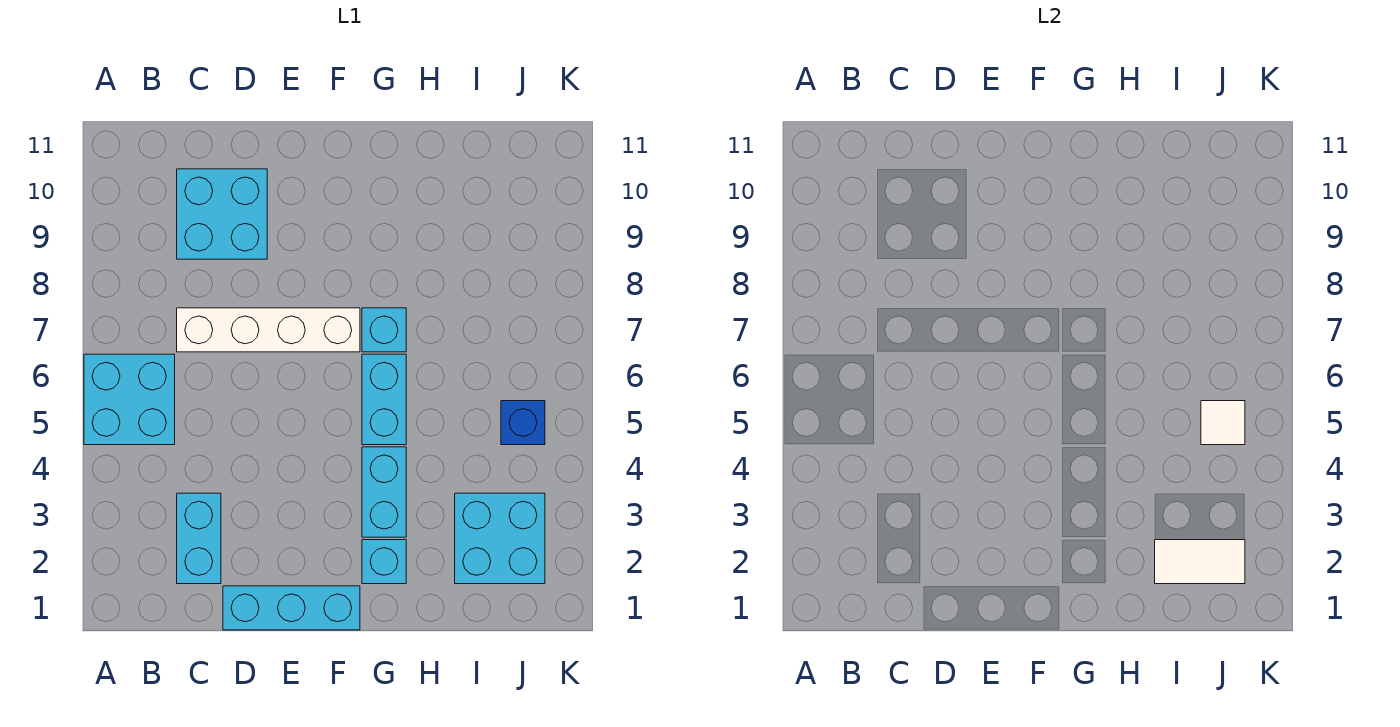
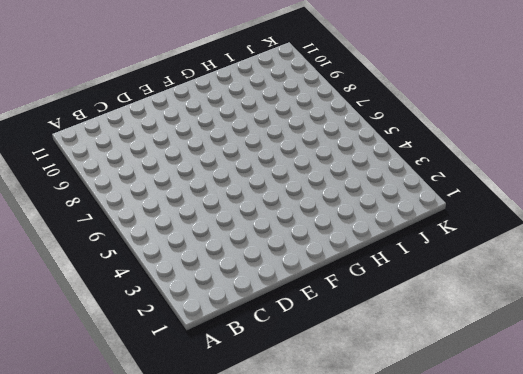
none -> cyan 2x2 brick [84,354,175,445]
none -> cyan 1x2 brick [177,493,221,584]
none -> white 1x4 brick [177,308,360,352]

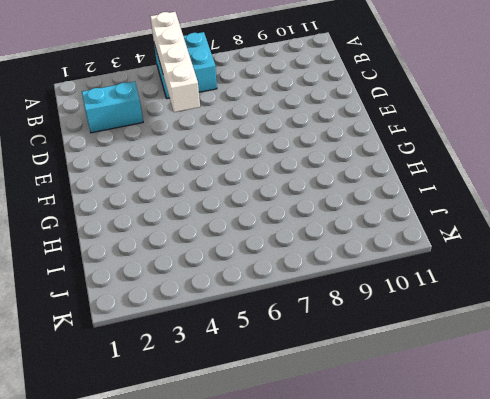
white 1x4 brick [150,12,200,112] -> white 1x4 brick moved to [177,308,360,352]
none -> cyan 2x2 brick [177,169,267,259]
none -> cyan 1x3 brick [223,586,360,630]
none -> cyan 1x1 brick [362,540,406,584]

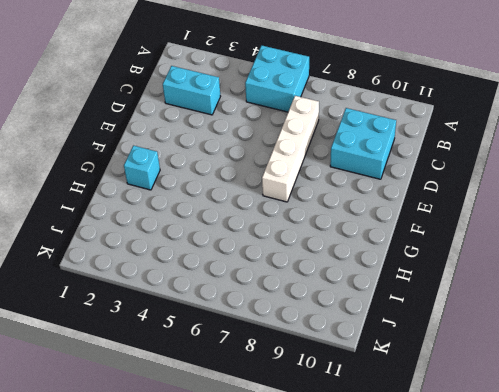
none -> cyan 1x3 brick [223,586,360,630]
none -> cyan 1x2 brick [362,447,406,537]
none -> cyan 1x2 brick [362,354,406,445]

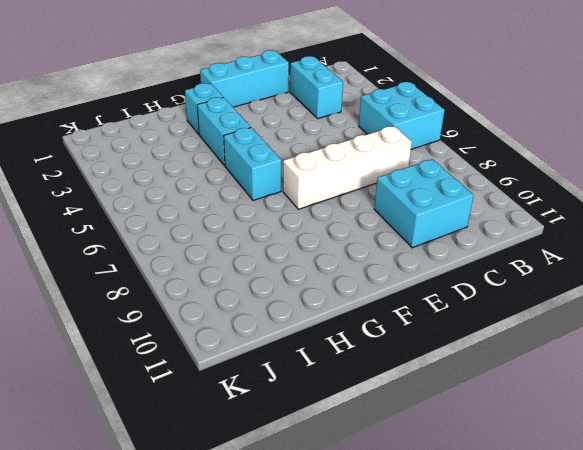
none -> cyan 1x1 brick [362,308,406,352]
none -> cyan 2x2 brick [455,493,545,584]
none -> blue 1x1 brick [501,401,545,445]

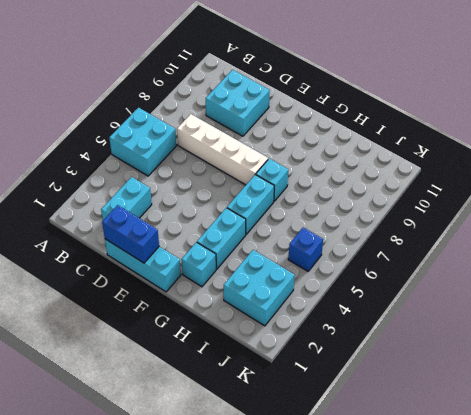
blue 1x2 brick [102,205,159,263] -> none
none -> white 1x2 tile [1155,540,1245,584]
none -> white 1x1 tile [1201,401,1245,445]

